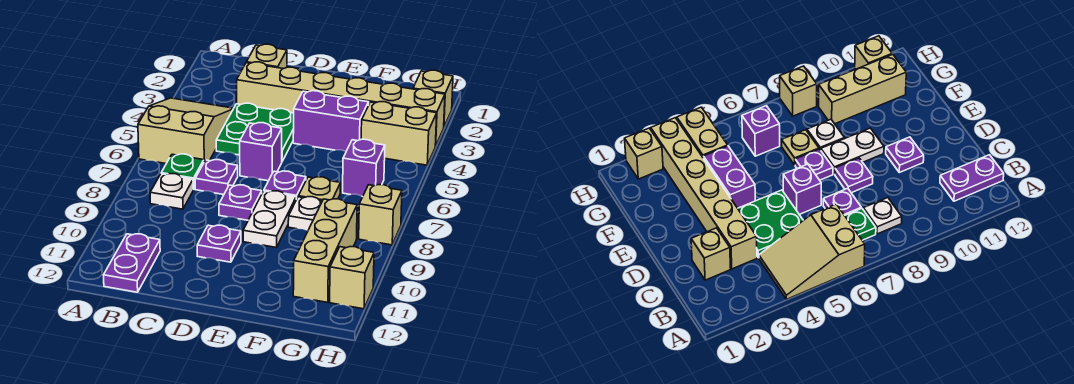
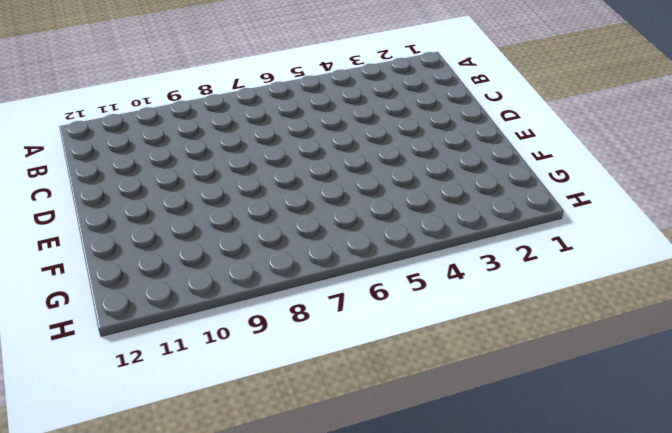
none -> tan 2x3 slope [138,98,234,164]
none -> green 1x1 plate [161,154,204,189]
none -> white 1x1 plate [150,174,193,209]

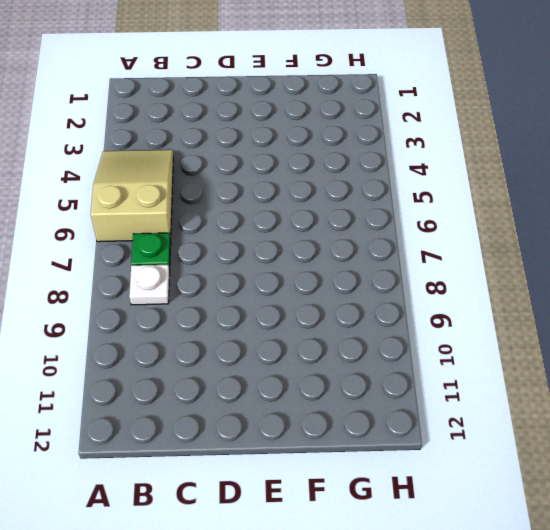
none -> purple 1x2 plate [104,234,160,292]
none -> tan 1x1 brick [246,44,287,69]
none -> tan 1x6 brick [237,62,445,146]

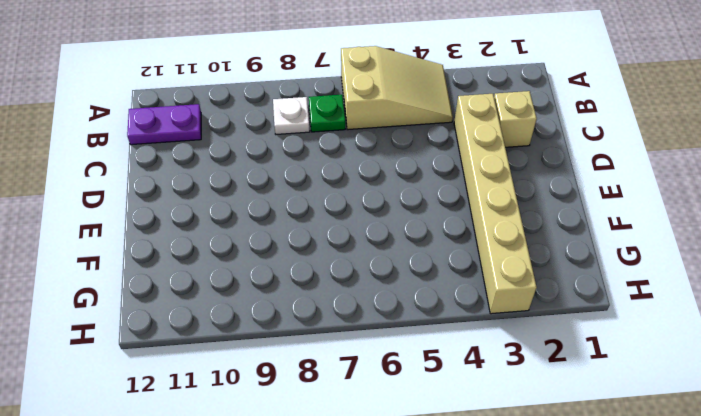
none -> green 2x2 plate [216,103,294,161]
none -> purple 1x1 plate [195,160,238,195]
none -> purple 1x1 brick [240,123,282,181]

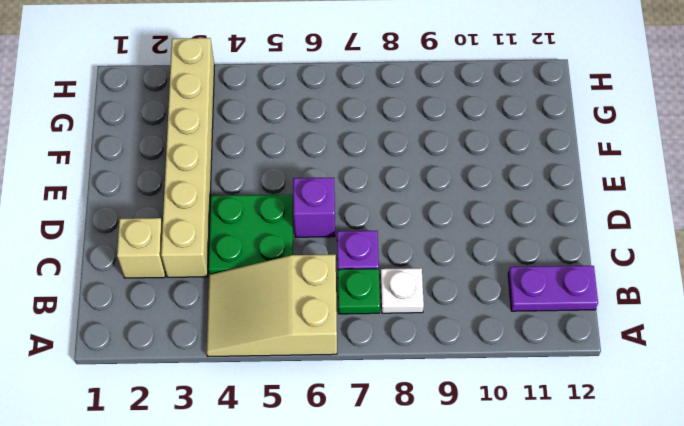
none -> purple 1x1 plate [219,185,262,220]
none -> purple 1x1 plate [197,225,241,262]
none -> purple 1x2 brick [293,91,369,151]

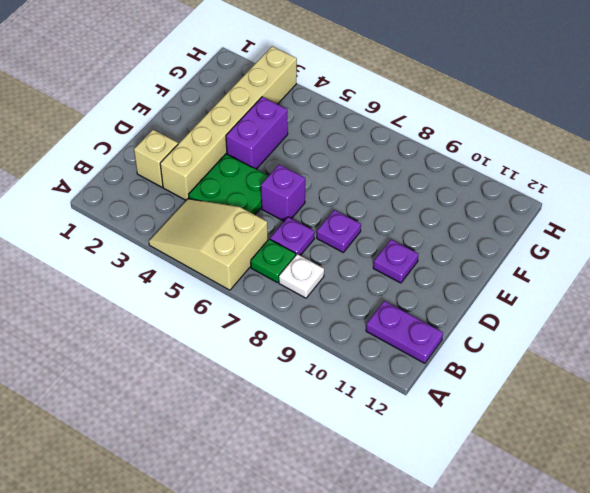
none -> purple 1x1 plate [264,171,306,199]
none -> white 1x2 plate [243,191,296,248]
none -> tan 1x1 plate [298,177,341,201]

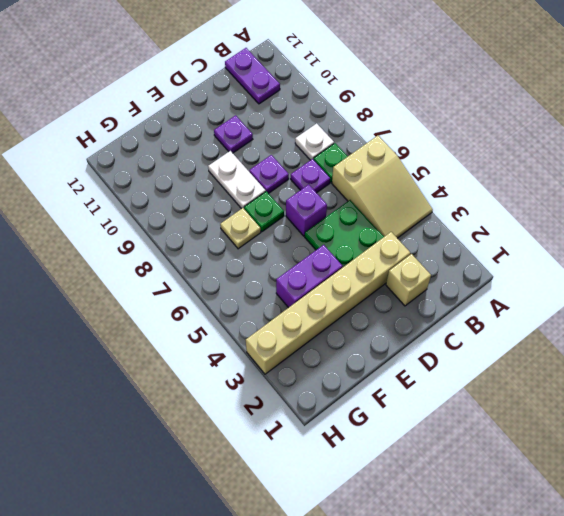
green 1x1 plate [244,191,284,232] -> purple 1x1 plate [264,171,306,199]
none -> white 1x1 plate [288,197,322,230]
none -> tan 1x2 brick [361,102,437,165]
none -> purple 1x1 brick [343,139,385,197]

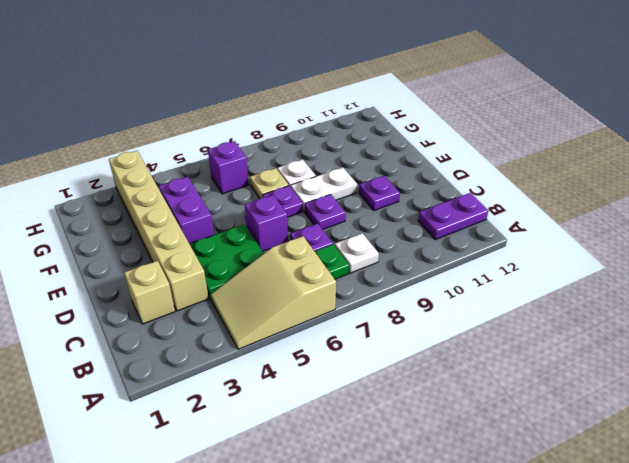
none -> tan 1x2 brick [361,102,437,165]
none -> tan 1x3 brick [293,199,357,302]
none -> tan 1x1 brick [413,70,453,127]

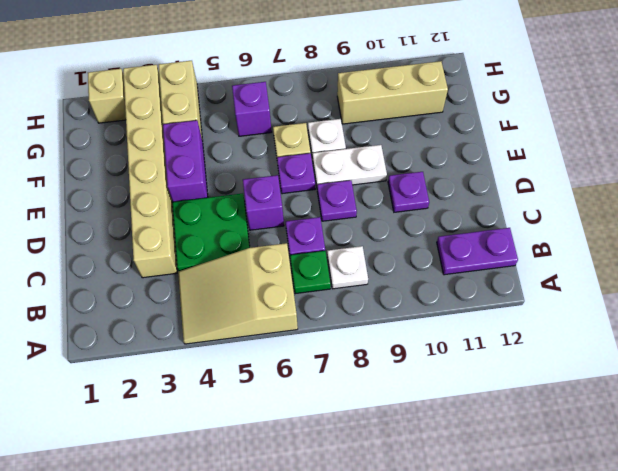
none -> tan 1x1 brick [246,44,287,69]
none -> tan 1x1 brick [359,185,402,245]
none -> tan 1x1 brick [330,247,374,309]

